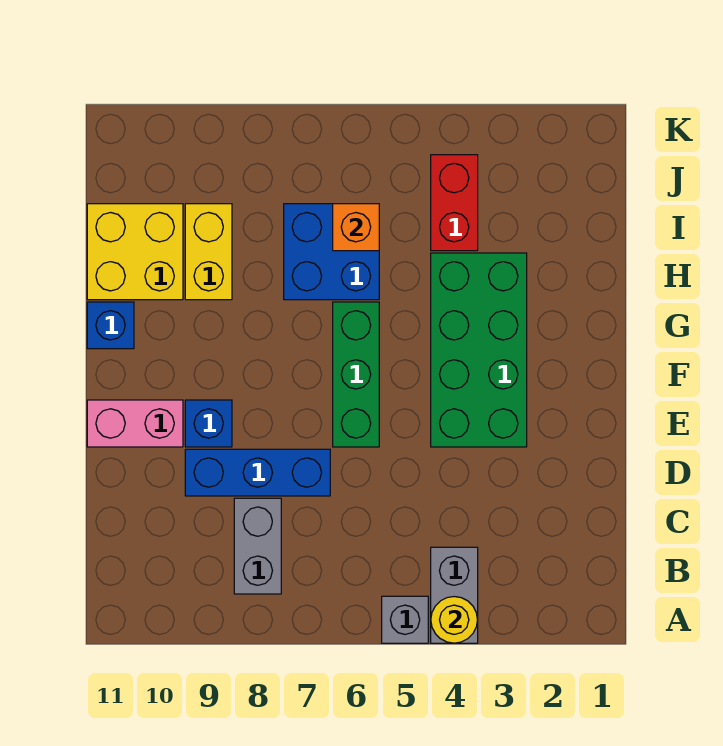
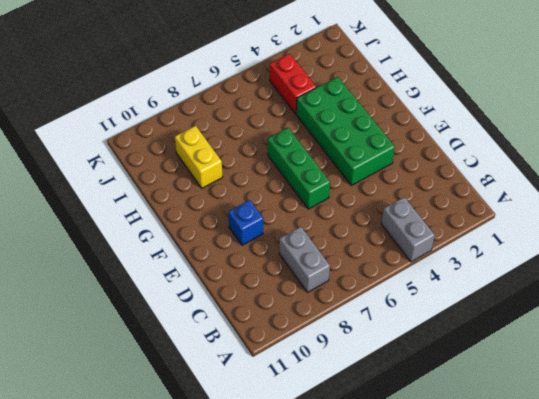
none -> grey 1x1 brick [382,596,428,643]
none -> blue 1x3 brick [185,449,330,496]
none -> pink 1x2 brick [87,400,183,447]

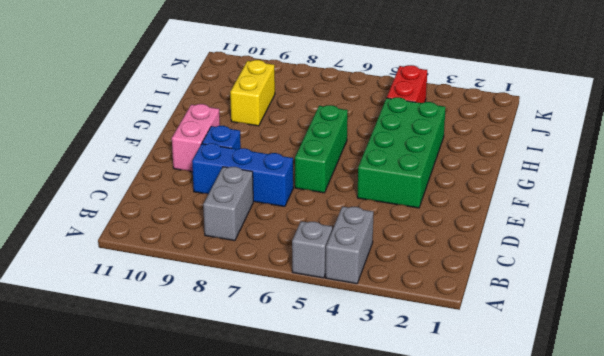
pink 1x2 brick [172,104,220,172] -> pink 1x2 brick turned to [87,400,183,447]
none -> blue 1x1 brick [87,302,134,349]
none -> blue 2x2 brick [284,204,379,300]
none -> yellow 2x2 brick [87,204,183,300]

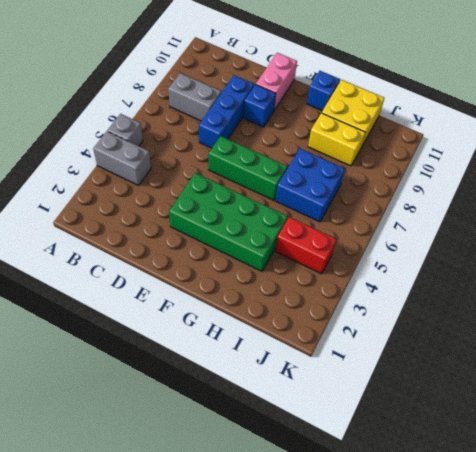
none -> yellow 1x1 round brick [431,597,478,643]
none -> orange 1x1 brick [333,204,379,251]

